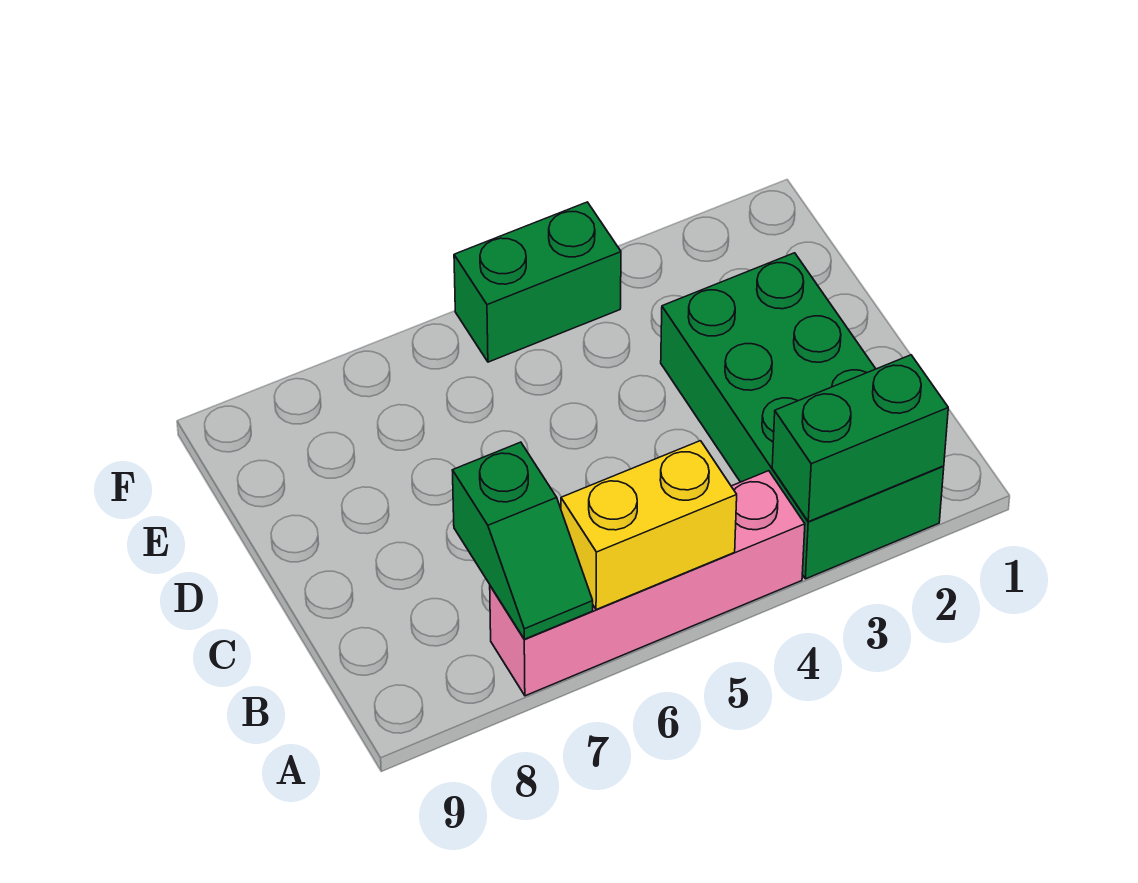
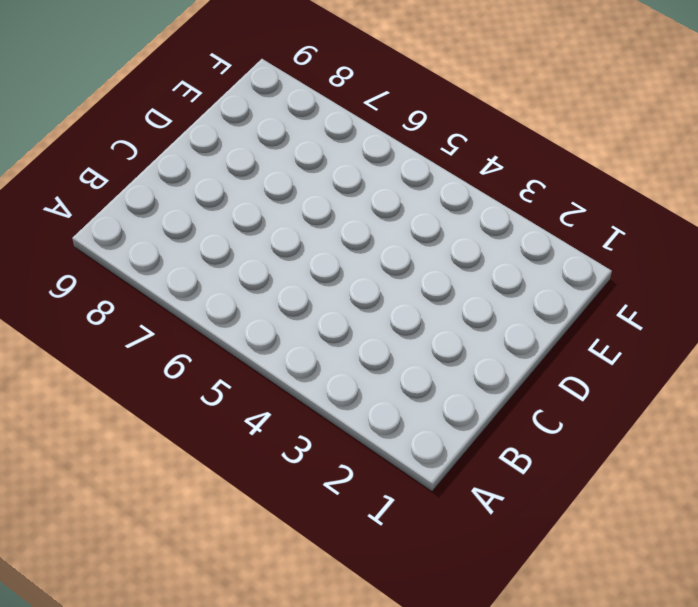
none -> green 2x4 brick [661,253,944,579]
none -> pink 1x4 brick [490,471,805,696]

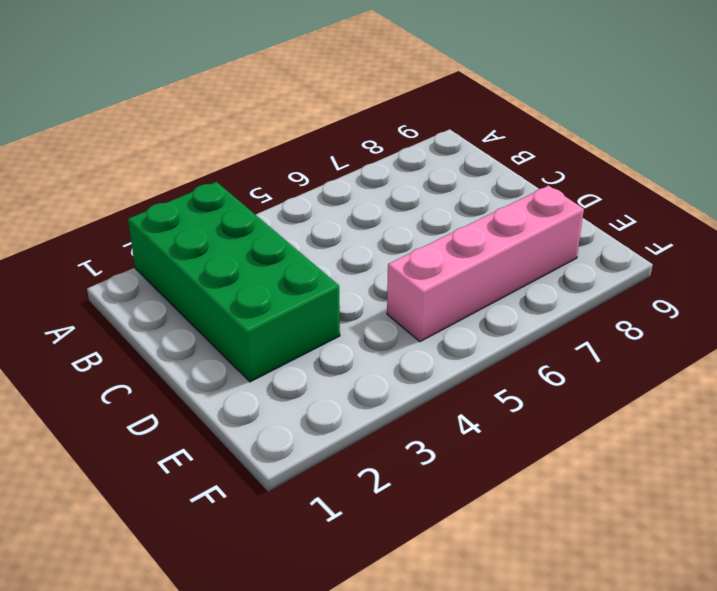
pink 1x4 brick [387,186,584,342] -> pink 1x4 brick moved to [490,471,805,696]
none -> green 1x2 brick [454,202,621,362]
none -> green 1x2 brick [772,355,948,522]

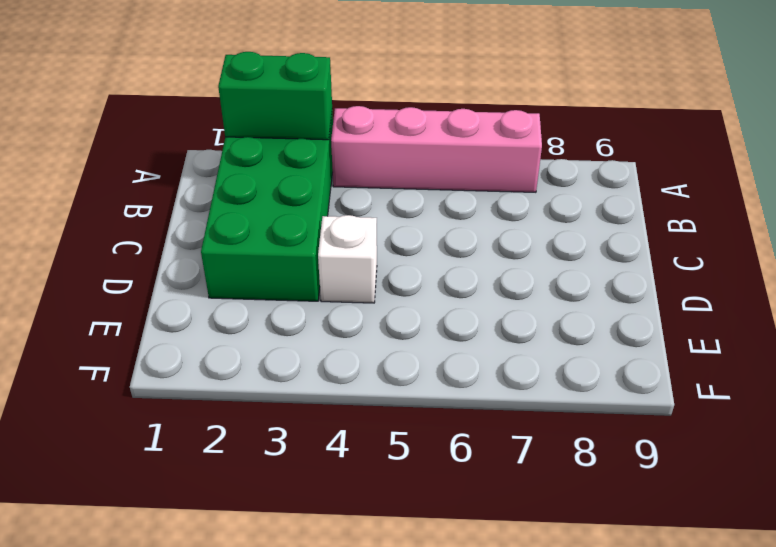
white 1x1 brick [318,215,377,303] -> none
none -> green 1x2 brick [454,202,621,362]
none -> yellow 1x2 brick [561,441,737,610]

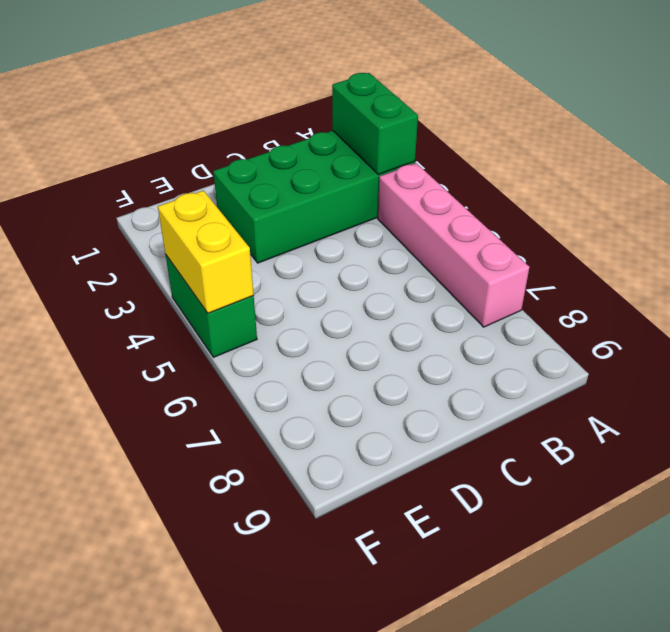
yellow 1x2 brick [158,191,254,313] -> yellow 1x2 brick moved to [561,441,737,610]
none -> green 1x2 slope [452,442,593,639]

